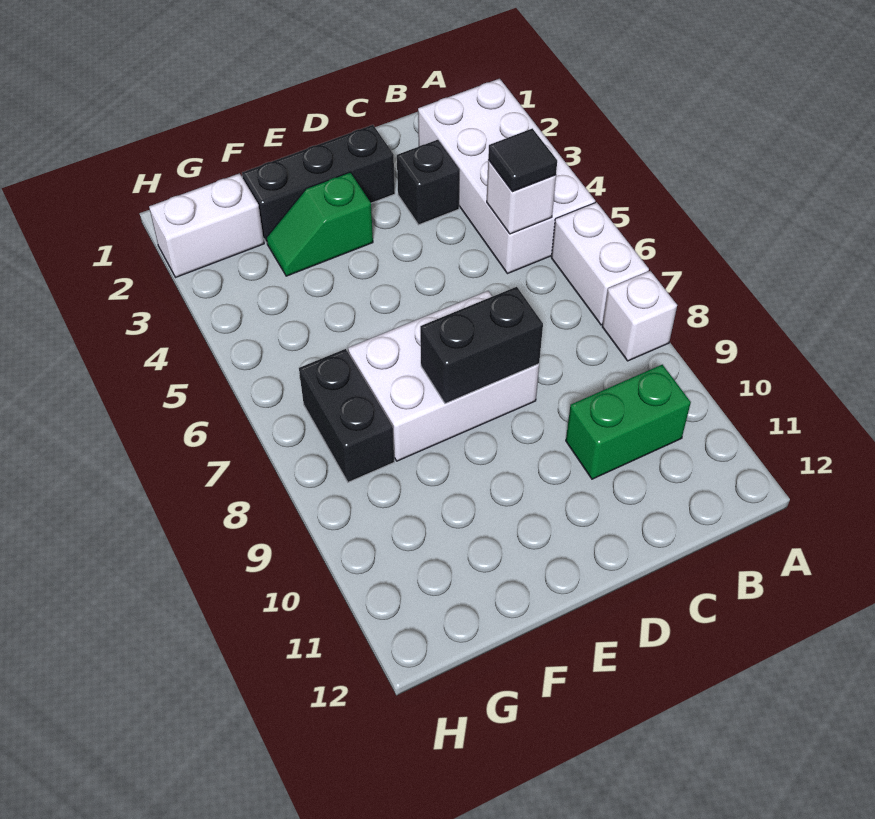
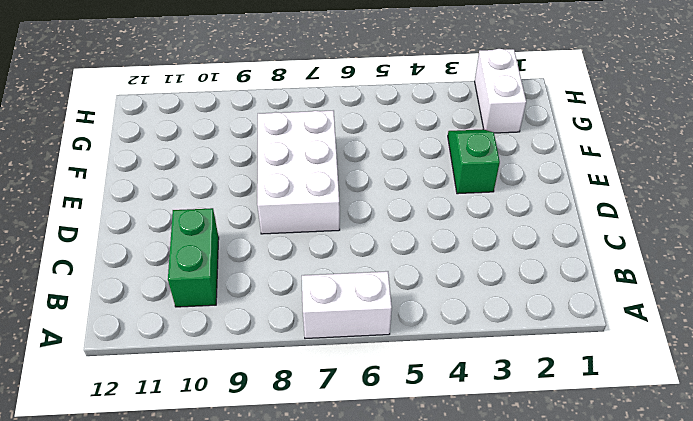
none -> white 2x4 brick [418,79,595,274]
none -> white 1x1 brick [602,271,677,361]
none -> black 1x1 brick [397,140,460,225]

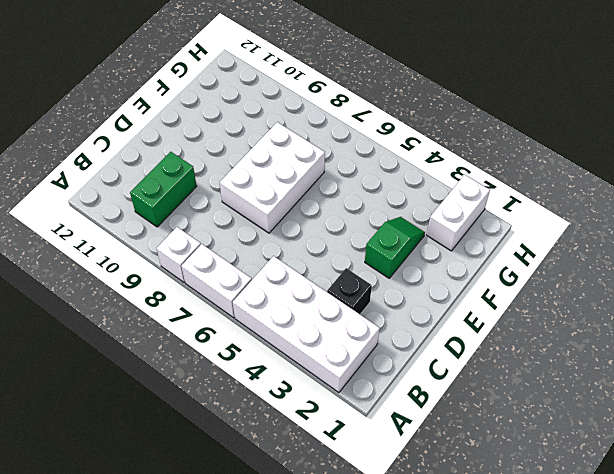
none -> black 1x3 brick [242,125,395,243]
none -> black 1x2 brick [299,349,394,482]
none -> white 1x1 brick [487,160,556,234]

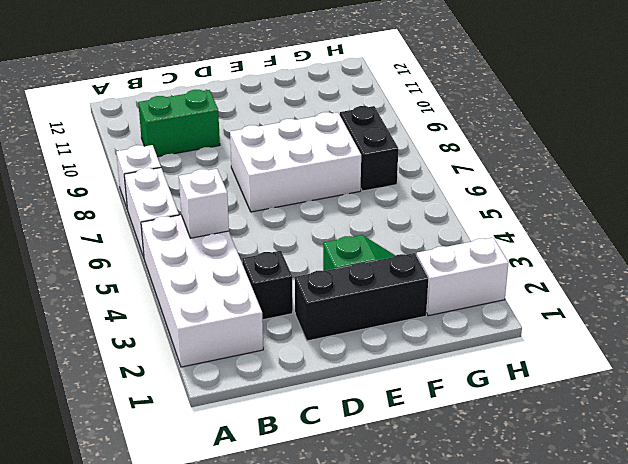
none -> black 1x2 brick [420,287,543,404]
none -> black 1x1 tile [488,128,557,192]

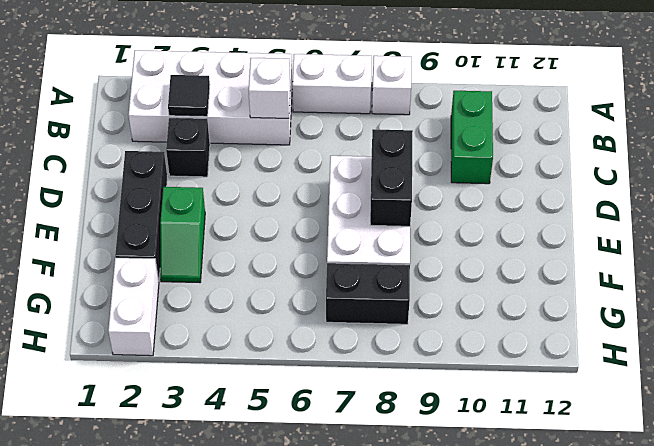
black 1x1 tile [168,75,210,117] -> black 1x1 tile moved to [488,128,557,192]

